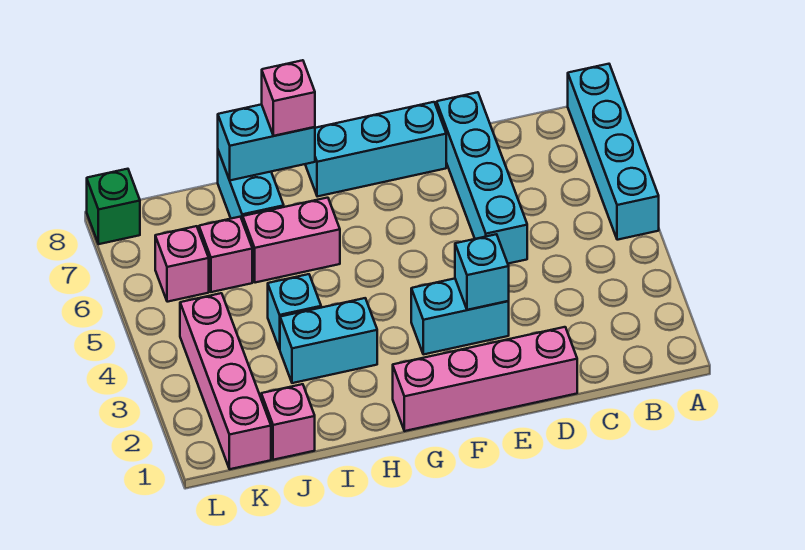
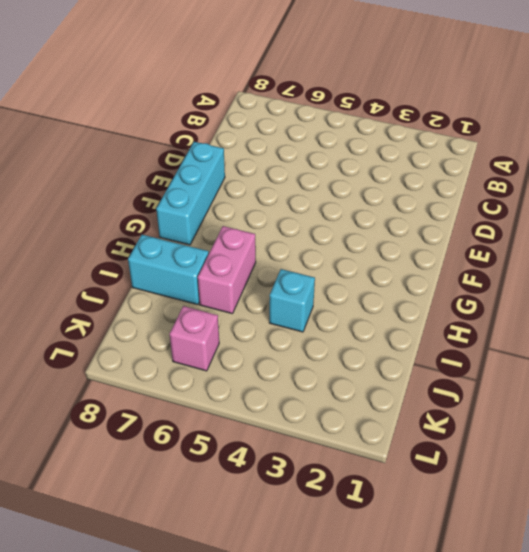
none -> cyan 1x4 brick [568,64,659,240]
none -> pink 1x4 brick [393,327,577,431]
none -> cyan 1x4 brick [437,92,527,264]

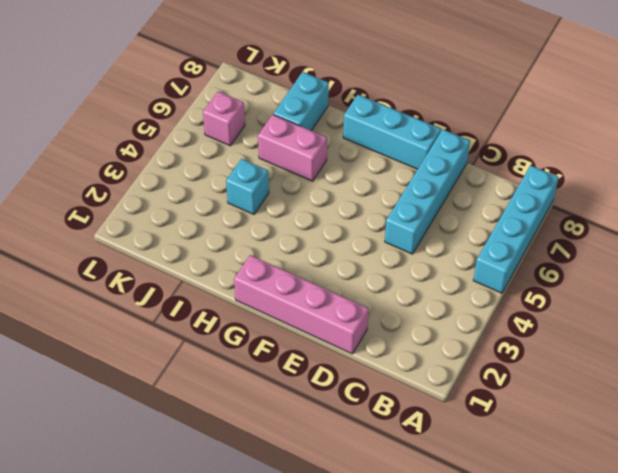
none -> cyan 1x2 brick [411,279,509,354]
none -> cyan 1x2 brick [280,298,377,383]
none -> pink 1x1 brick [261,384,315,460]

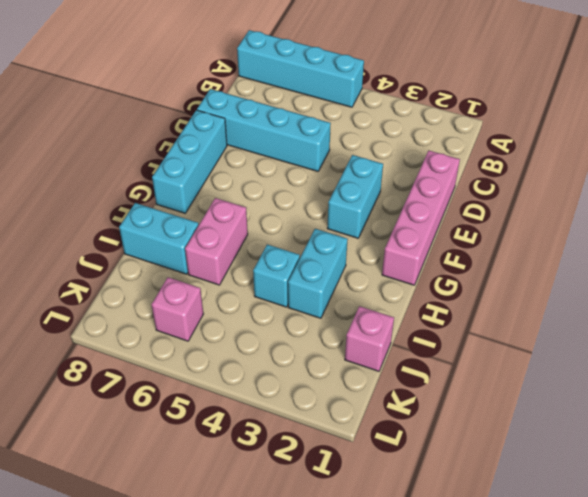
none -> pink 1x1 brick [199,217,252,292]
none -> pink 1x4 brick [180,293,271,469]
none -> green 1x1 brick [87,169,140,244]

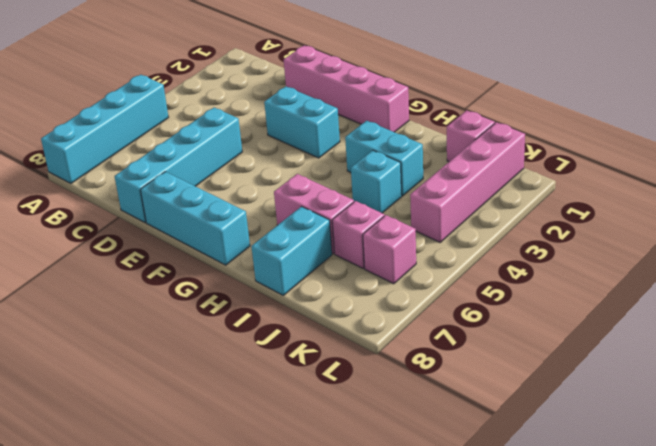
none -> green 1x1 brick [87,169,140,244]
none -> cyan 1x1 brick [455,234,509,310]
none -> cyan 1x2 brick [218,104,315,180]

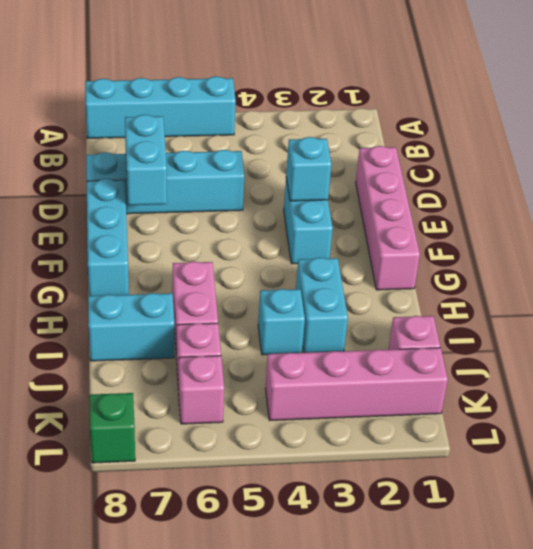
cyan 1x2 brick [125,115,167,205] -> cyan 1x2 brick moved to [218,104,315,180]
none -> pink 1x1 brick [262,60,315,136]

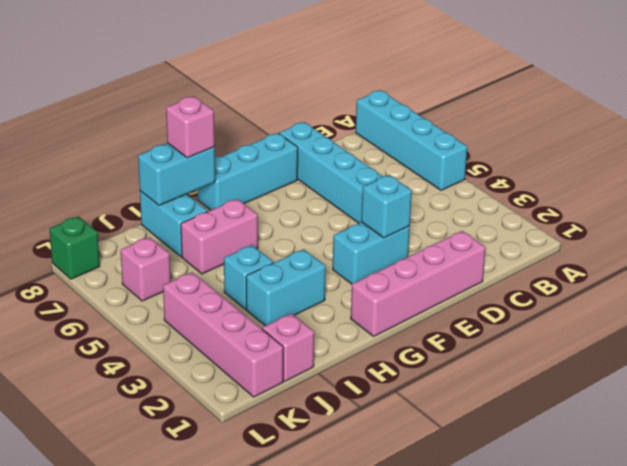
none -> pink 1x1 brick [199,217,252,292]

